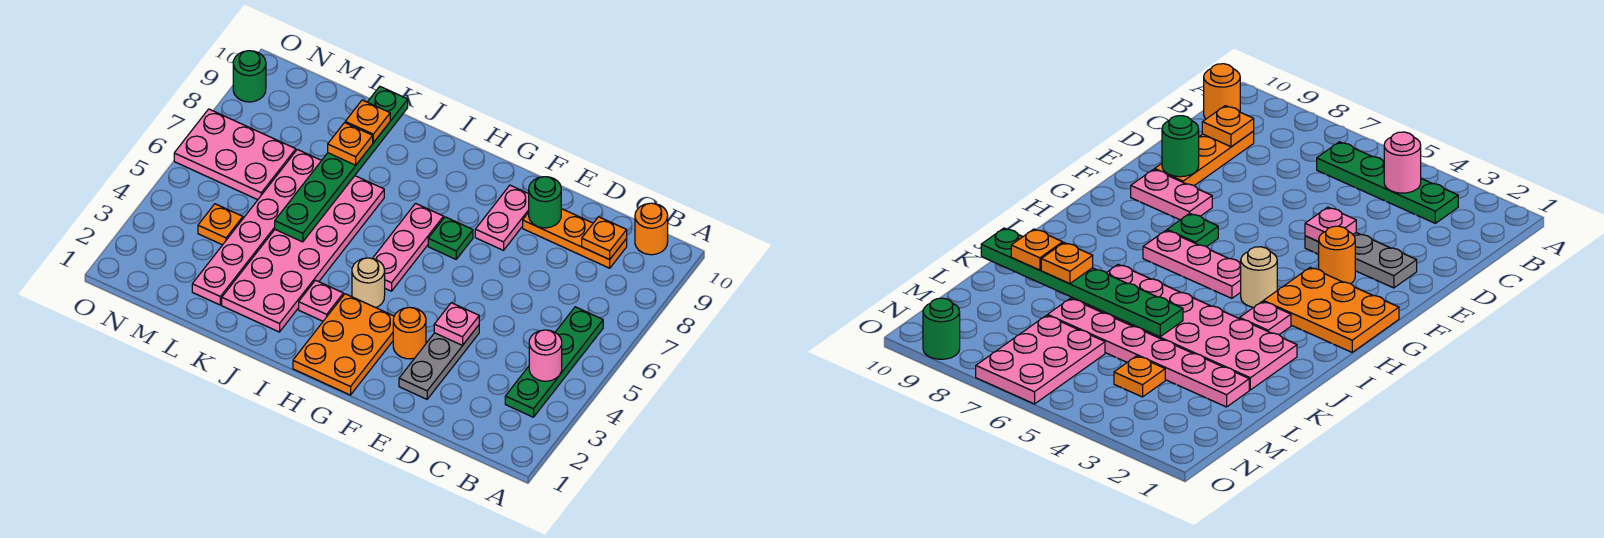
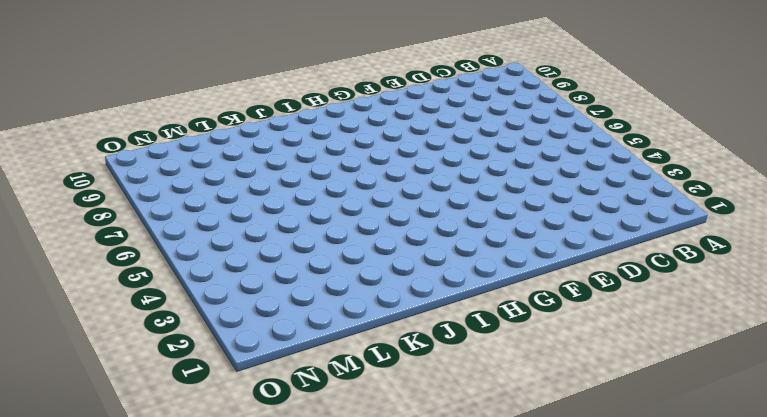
none -> green 1x4 plate [505,307,603,417]
none -> orange 1x1 round brick [635,203,668,255]
none -> orange 1x3 plate [523,209,627,268]

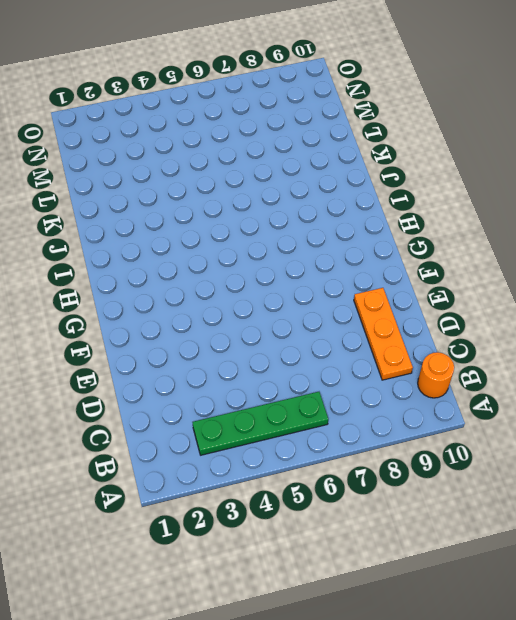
none -> grey 1x3 plate [399,325,479,399]
none -> orange 1x1 round brick [393,307,426,359]
none -> pink 1x2 plate [475,185,529,250]

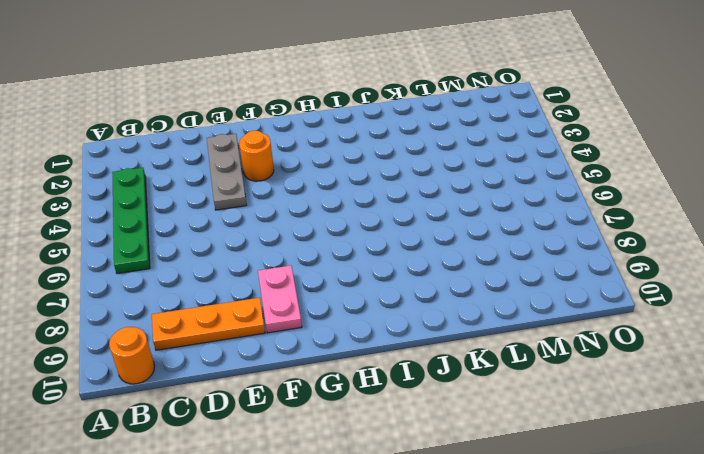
none -> orange 2x3 plate [293,294,394,395]
none -> green 1x1 plate [428,217,473,259]
none -> tan 1x1 round brick [352,258,385,308]

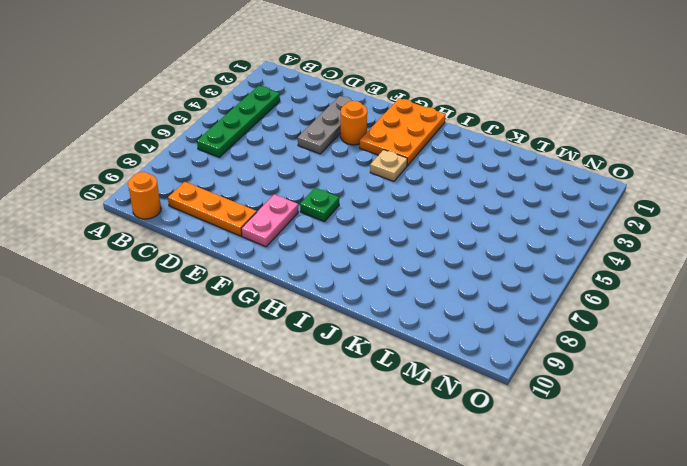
tan 1x1 plate [370,150,407,181] -> tan 1x1 round brick [352,258,385,308]
none -> pink 1x3 plate [373,203,444,291]
none -> pink 1x1 plate [299,280,343,321]
none -> pink 2x6 plate [222,176,384,332]

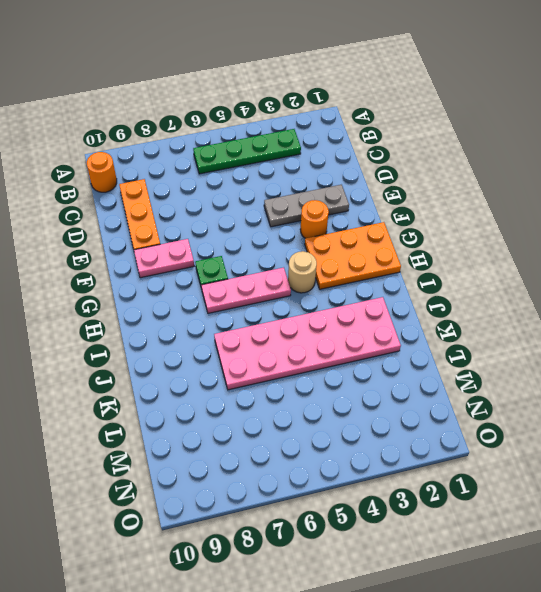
none -> pink 1x1 plate [299,280,343,321]
none -> pink 1x6 plate [192,149,322,305]
none -> orange 1x1 plate [198,204,243,245]

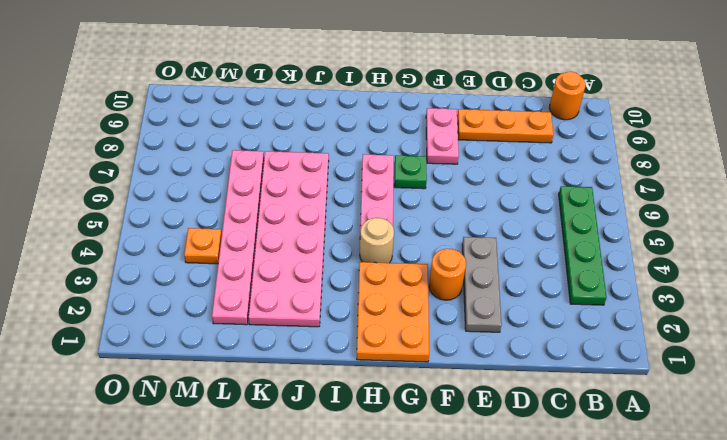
none -> pink 1x1 plate [299,280,343,321]
none -> pink 2x3 plate [174,109,296,200]
none -> green 1x1 round brick [233,51,266,102]

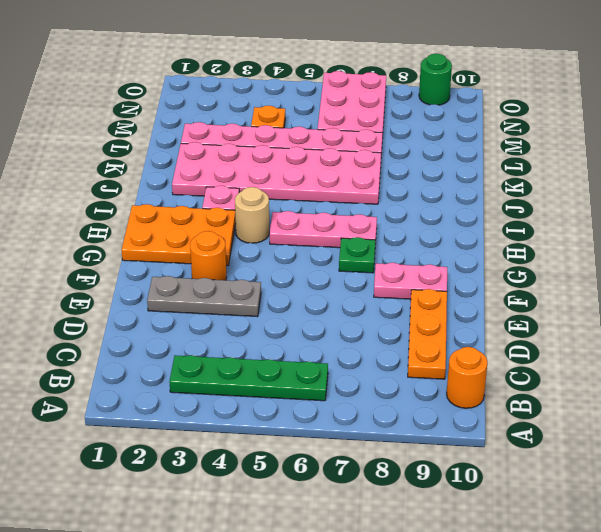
none -> pink 1x1 round brick [529,330,562,381]
none -> orange 1x1 plate [582,217,627,259]
none -> pink 1x1 plate [434,303,479,345]

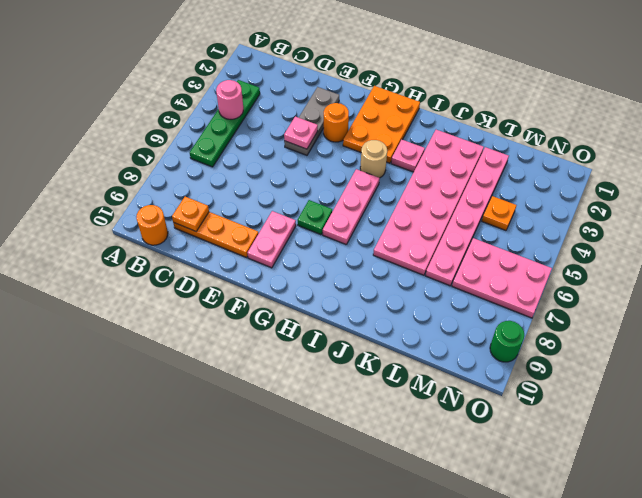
none -> green 1x1 round brick [529,177,561,228]
none -> green 1x6 plate [275,87,408,242]
none -> orange 1x1 plate [328,123,373,165]

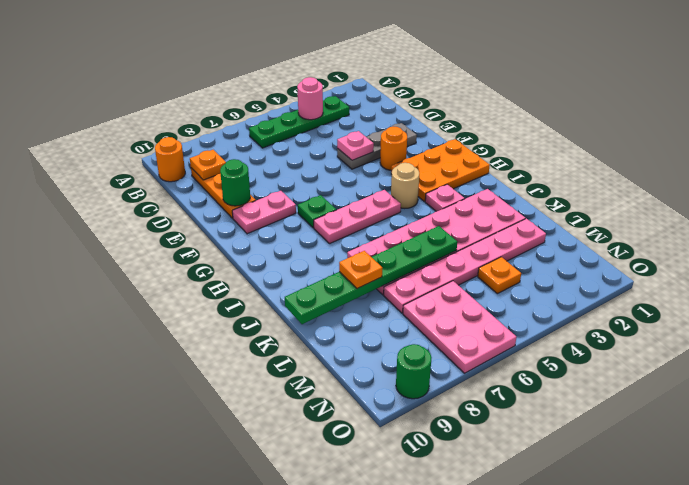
none -> orange 1x1 plate [345,100,390,143]

